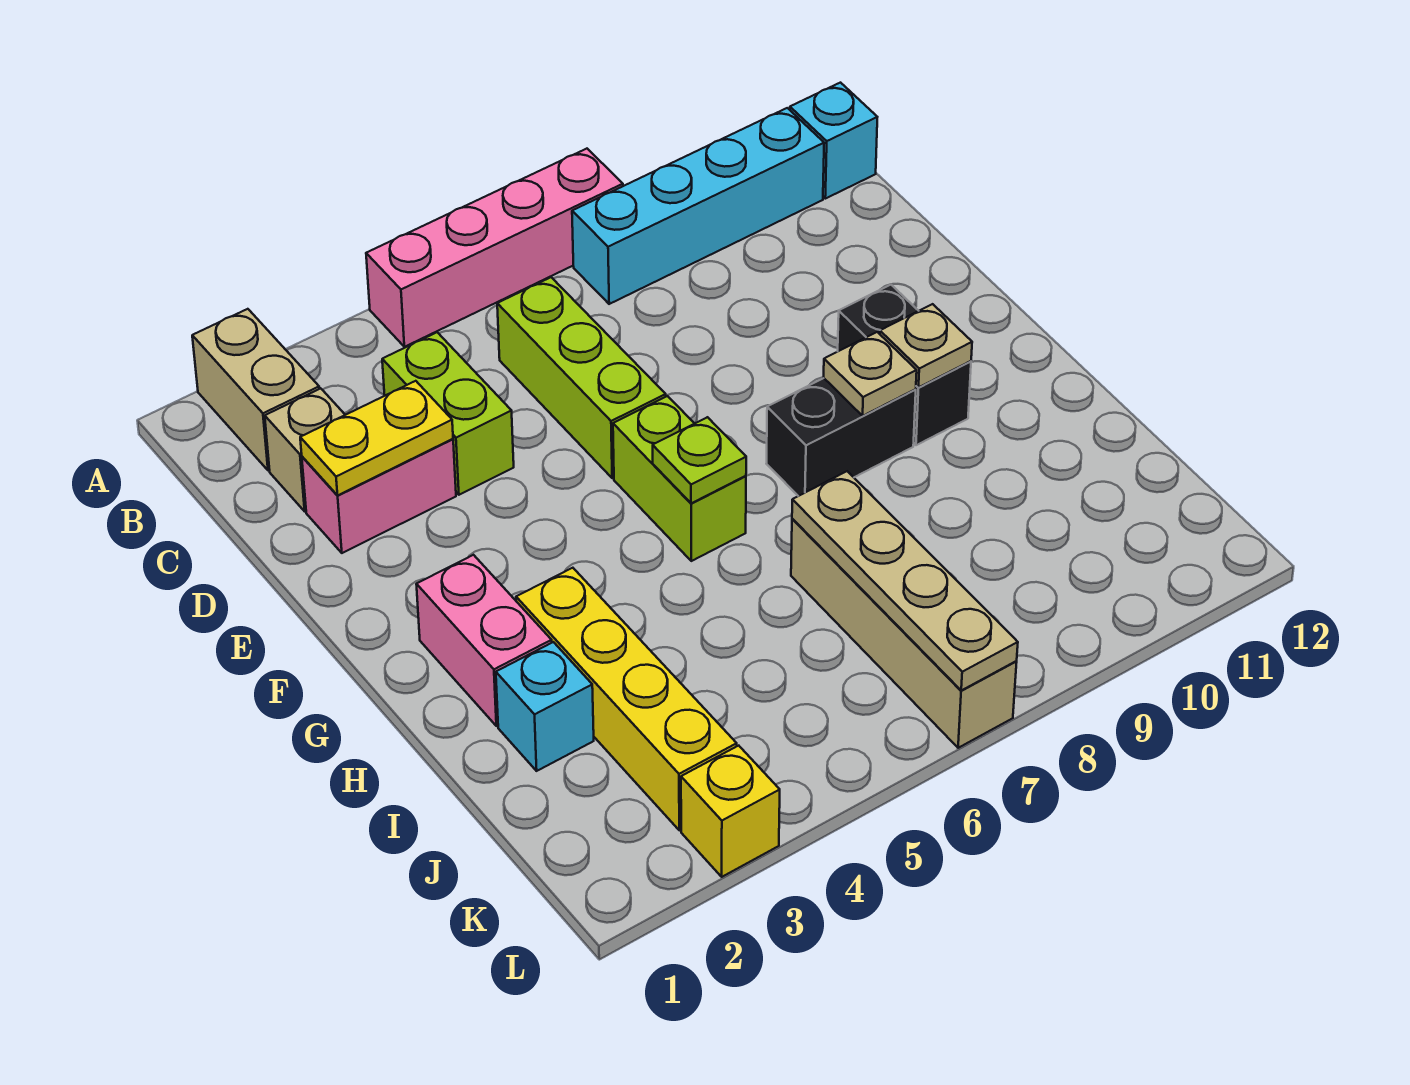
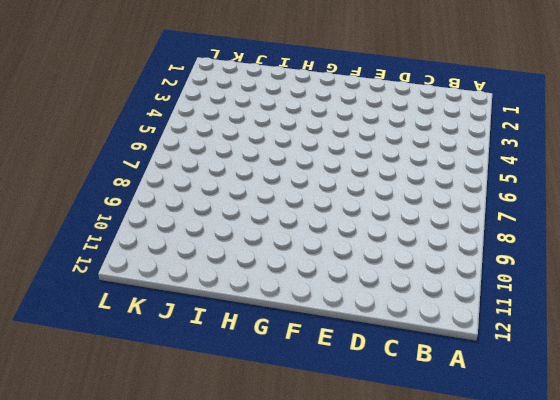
none -> tan 1x2 brick [192,309,319,471]
none -> pink 1x4 brick [366,149,623,347]
none -> cyan 1x4 brick [572,108,824,304]

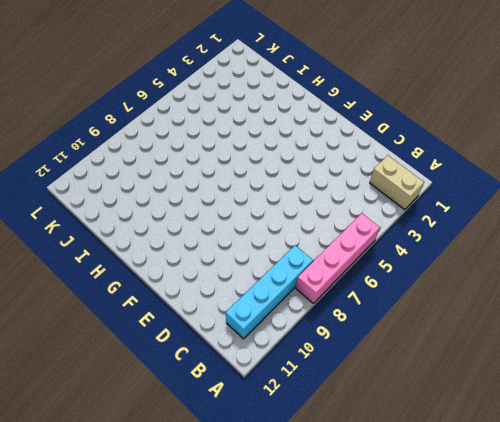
none -> cyan 1x1 brick [790,83,877,199]
none -> tan 1x1 brick [265,388,345,511]
none -> lime 1x2 brick [382,332,514,495]

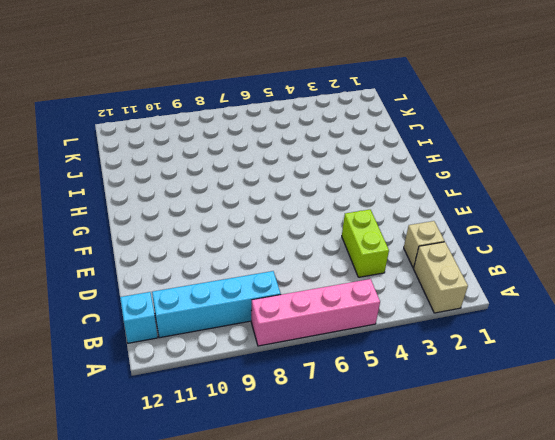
none -> lime 1x3 brick [497,277,666,478]
none -> pink 1x2 brick [302,439,456,553]
none -> lime 1x2 brick [613,396,746,561]

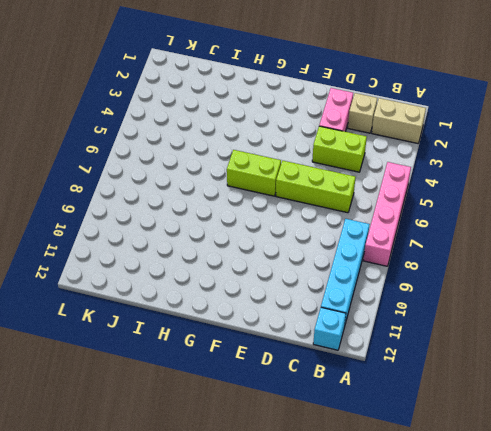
none -> black 1x2 brick [838,285,971,445]
none -> pink 1x2 brick [416,555,552,726]
none -> black 1x2 brick [766,378,916,496]

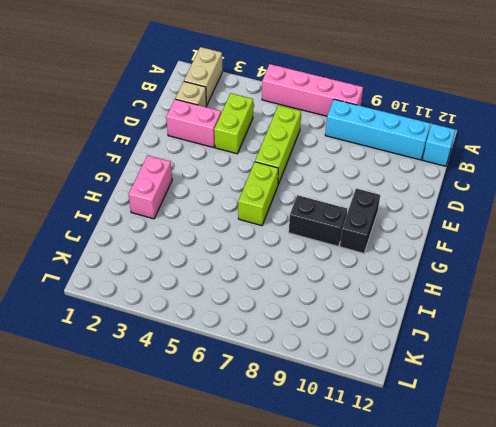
none -> yellow 1x4 brick [516,568,737,830]
none -> cyan 1x1 brick [496,642,594,771]
none -> tan 1x4 brick [791,519,1017,748]

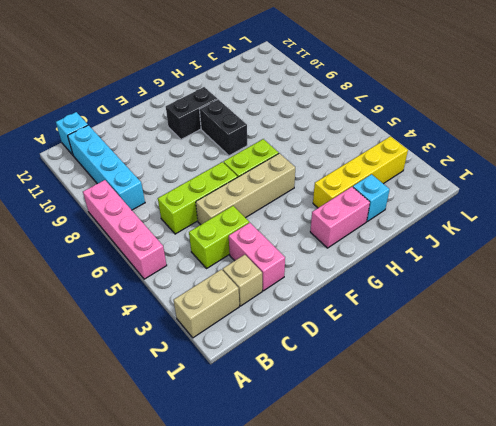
tan 1x4 brick [196,153,295,225] -> tan 1x4 brick moved to [791,519,1017,748]
none -> yellow 1x1 brick [681,746,780,877]
none -> yellow 1x2 plate [300,381,453,496]
none -> lime 1x1 plate [653,417,746,503]

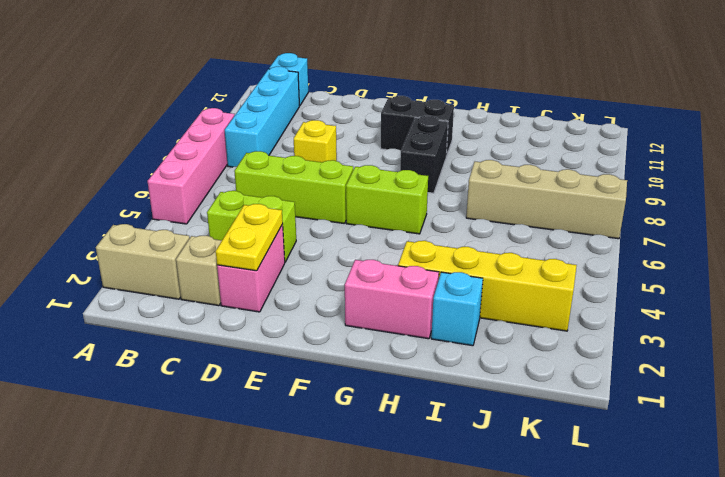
yellow 1x1 brick [294,120,337,162] -> yellow 1x1 brick moved to [681,746,780,877]
none -> lime 1x1 plate [653,417,746,503]
none -> tan 1x1 plate [824,332,917,416]
none -> tan 1x1 plate [880,304,972,387]

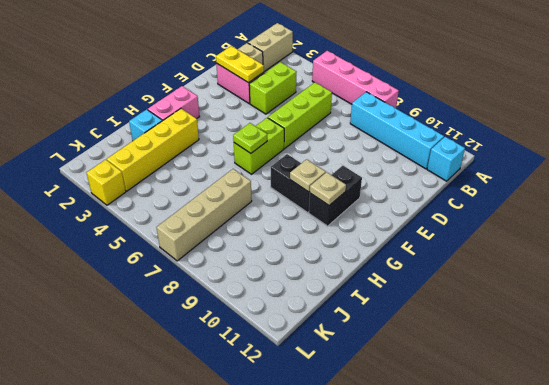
none -> tan 1x4 plate [792,471,1018,690]

